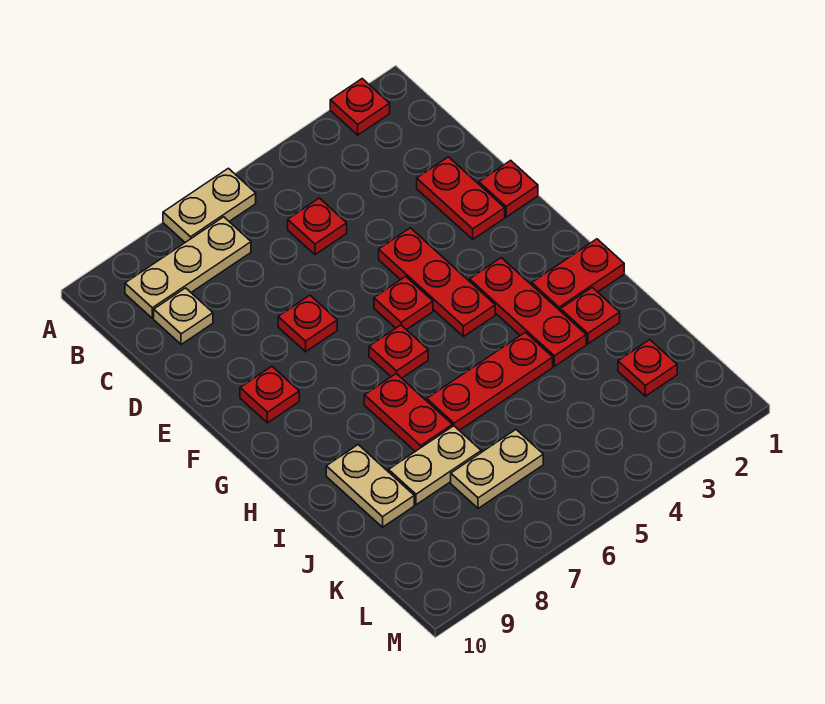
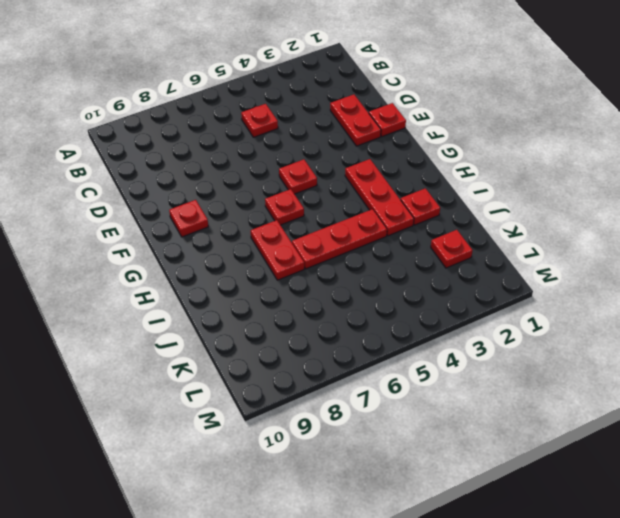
none -> red 1x1 plate [330,79,390,135]
none -> tan 1x2 plate [163,168,256,242]
none -> tan 1x3 plate [125,217,251,318]

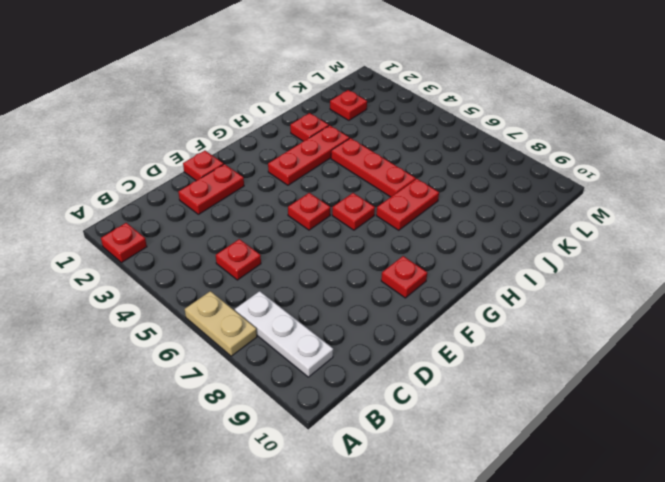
white 1x3 plate [235,291,333,377] -> tan 1x3 plate [125,217,251,318]
none -> tan 1x1 plate [154,288,213,344]
none -> red 1x3 plate [379,228,495,337]
none -> red 1x1 plate [278,295,337,352]

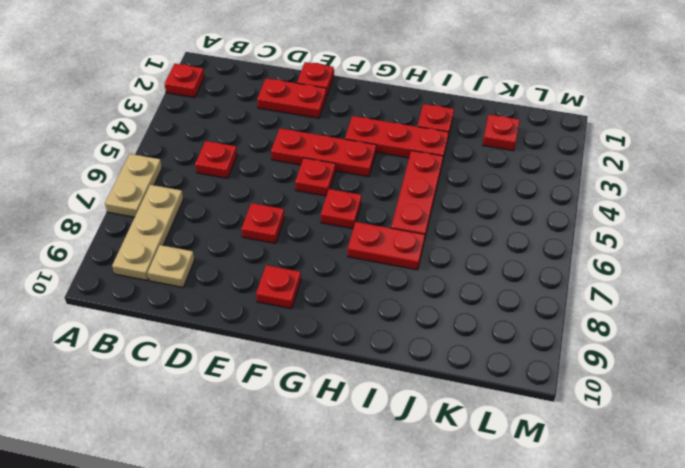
none -> red 1x2 plate [532,239,624,310]
none -> tan 1x2 plate [326,445,414,527]
none -> tan 1x2 plate [389,426,481,505]

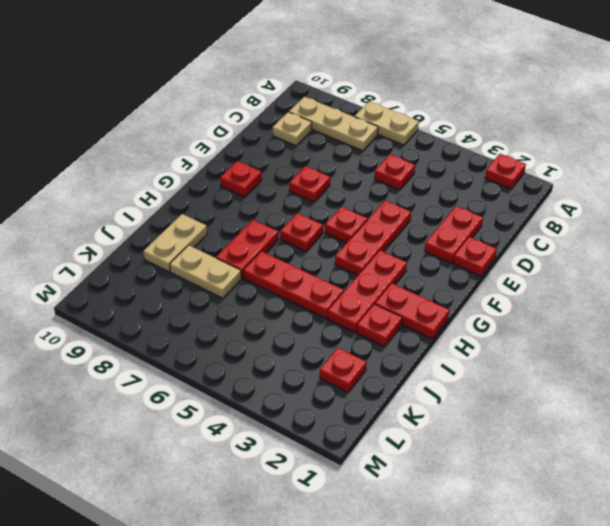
none -> tan 1x2 plate [451,430,543,508]

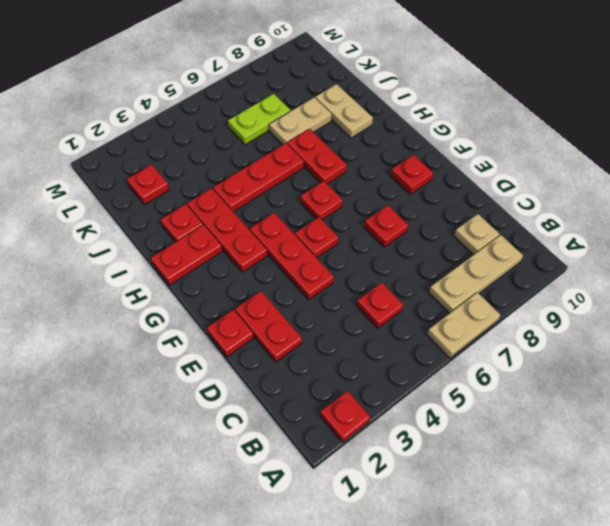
lime 1x2 plate [228,94,291,145] -> tan 1x2 plate [451,430,543,508]

